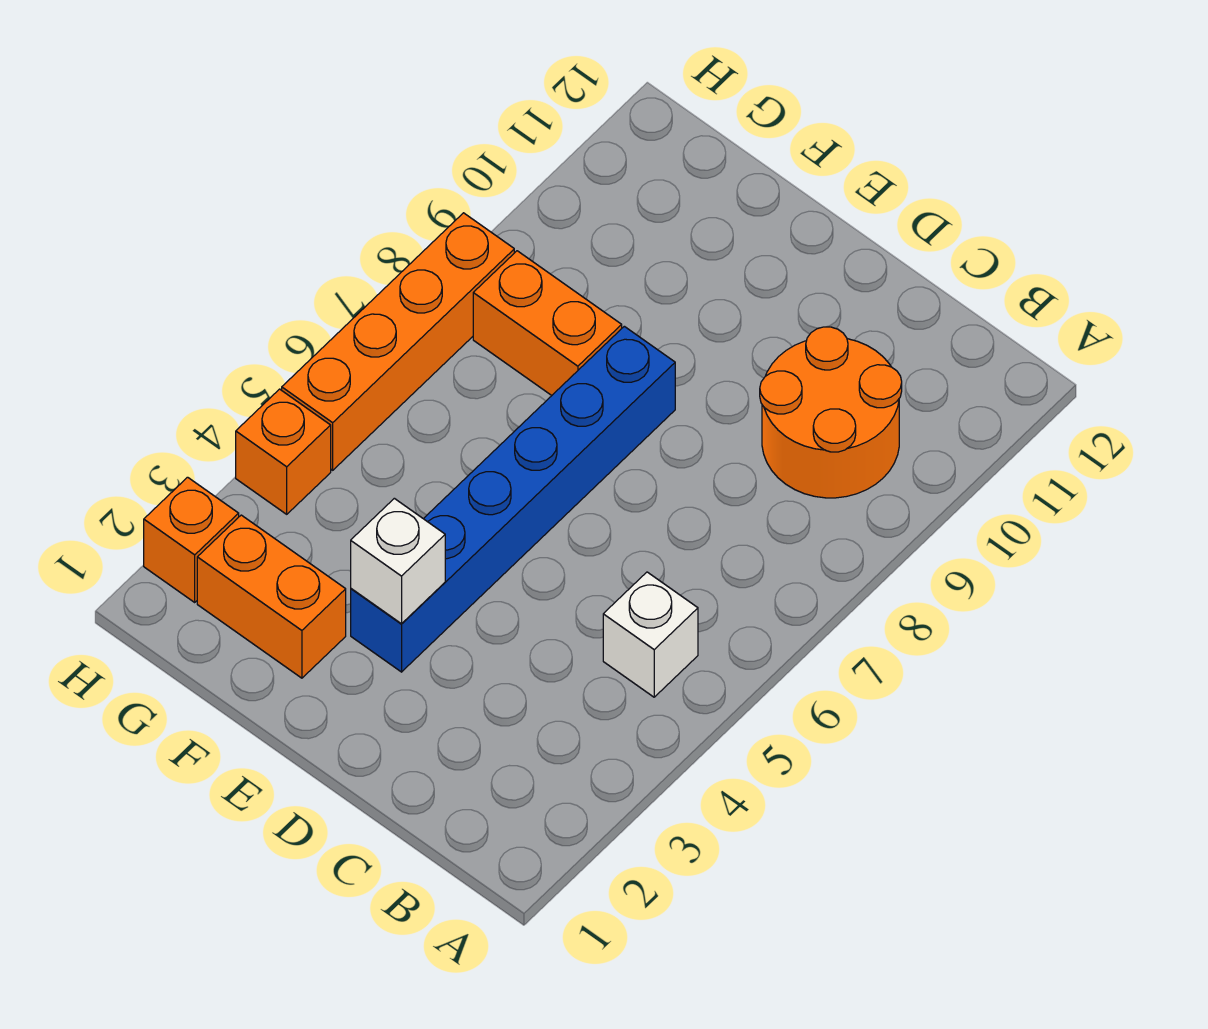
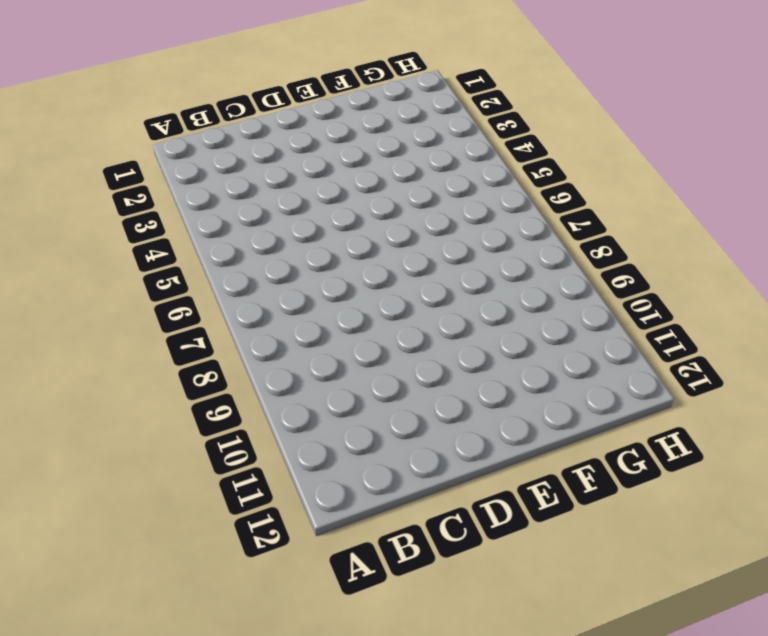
none -> white 1x1 brick [603,572,698,697]
none -> orange 2x2 round brick [760,327,902,498]

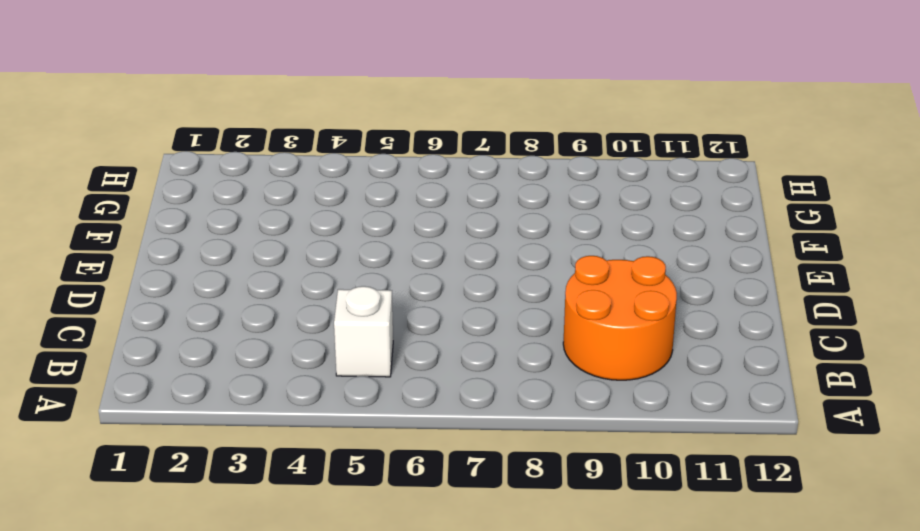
none -> blue 1x6 brick [351,326,675,672]
none -> orange 1x2 brick [197,515,346,678]

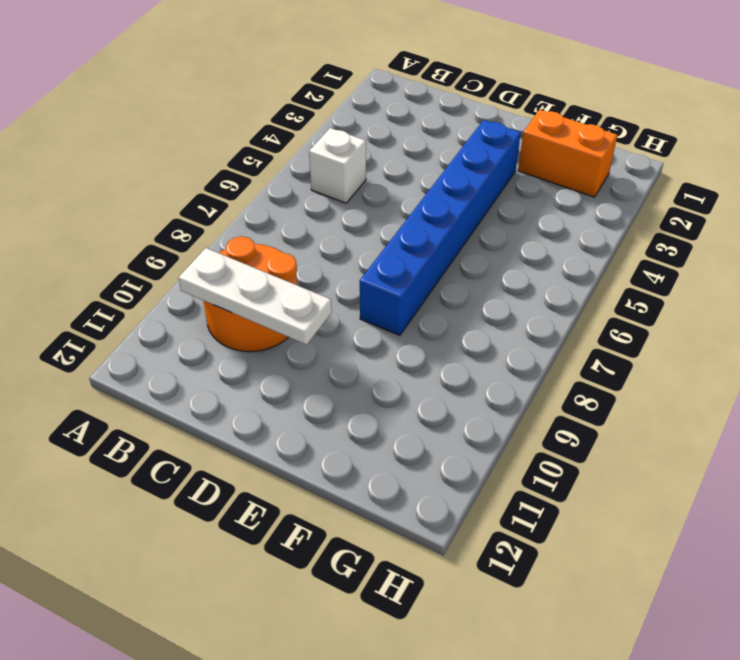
white 1x3 plate [179,248,332,345] -> none
none -> orange 1x2 brick [473,251,622,395]
none -> orange 1x1 brick [144,477,239,602]

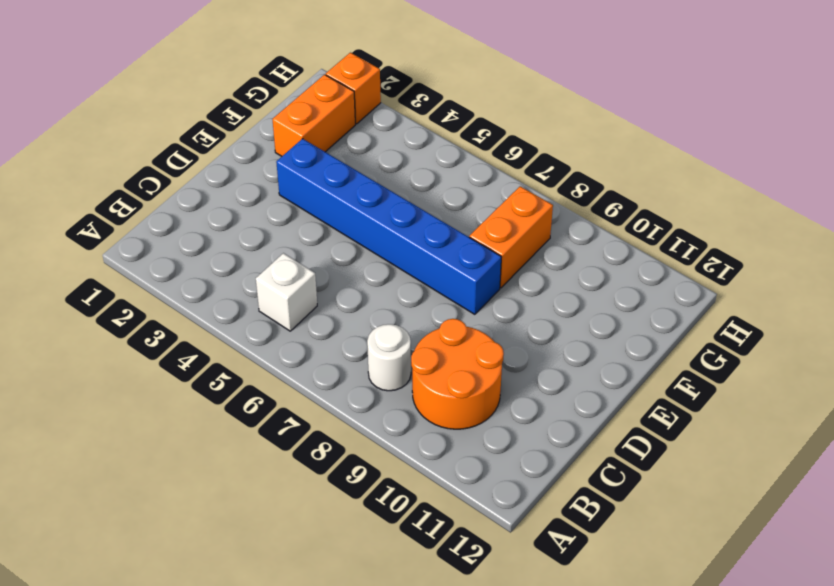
white 1x1 round brick [367,324,411,391] -> none
none -> orange 1x1 brick [236,389,331,514]
none -> orange 1x4 brick [282,213,514,470]

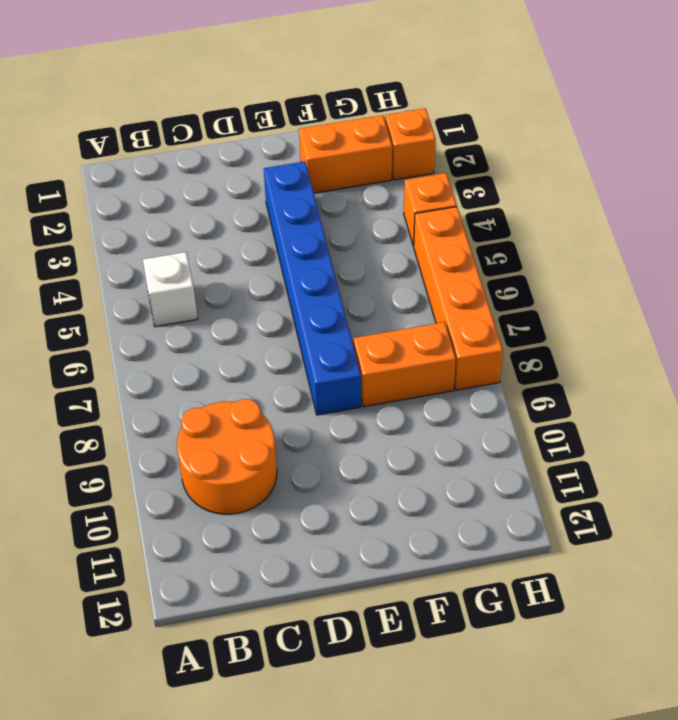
none -> white 1x1 brick [351,498,445,624]

